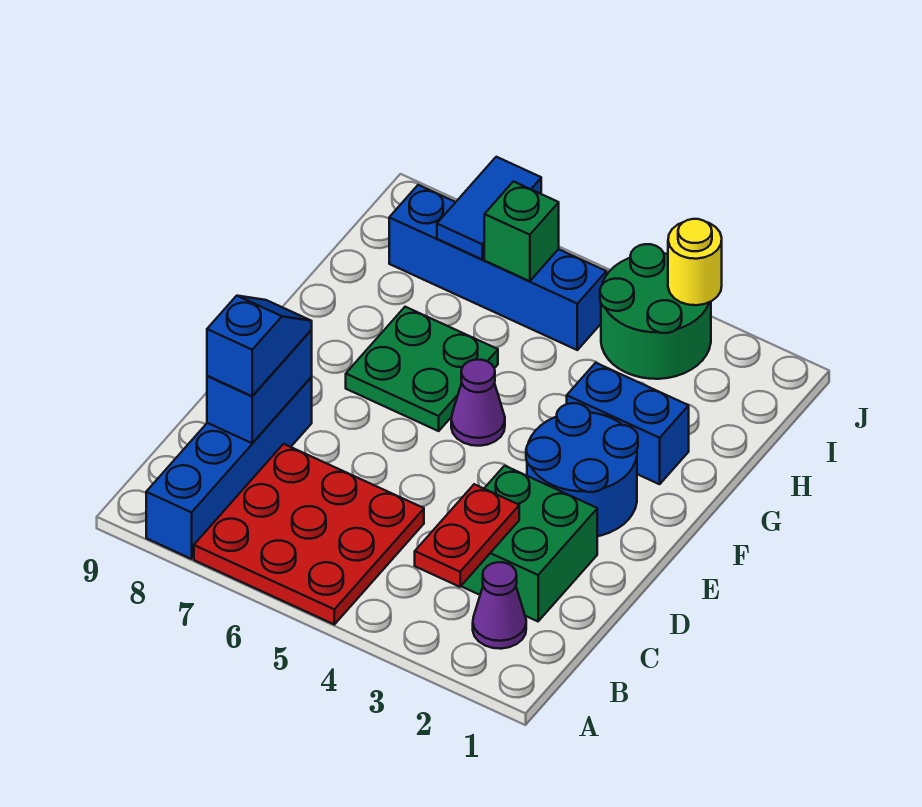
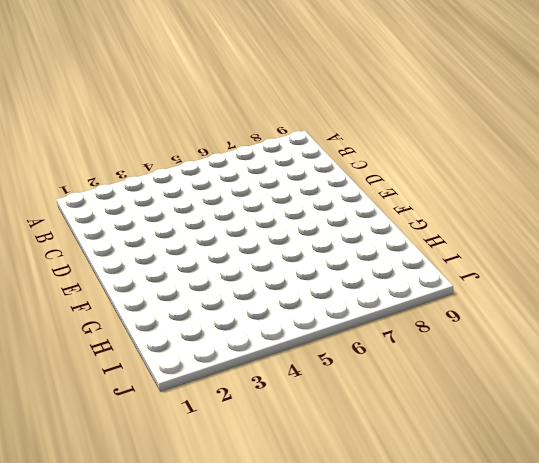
none -> red 3x3 plate [194,444,424,624]
none -> blue 1x4 brick [146,377,312,559]
none -> purple 1x1 cone [473,562,526,649]

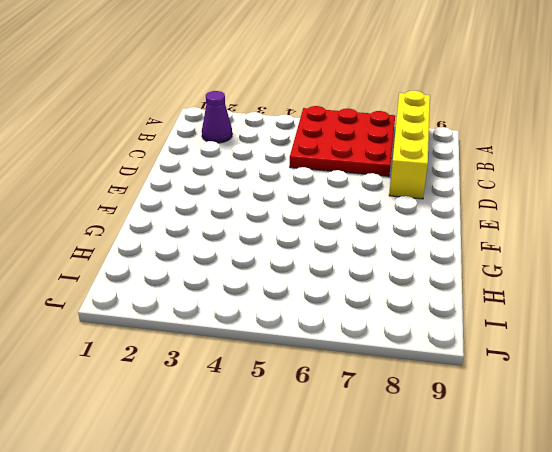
yellow 1x4 brick [389,91,430,199] -> blue 1x4 brick [146,377,312,559]
none -> green 2x2 brick [461,466,597,621]
none -> blue 2x2 round brick [526,403,638,536]
none -> purple 1x1 cone [451,360,505,446]

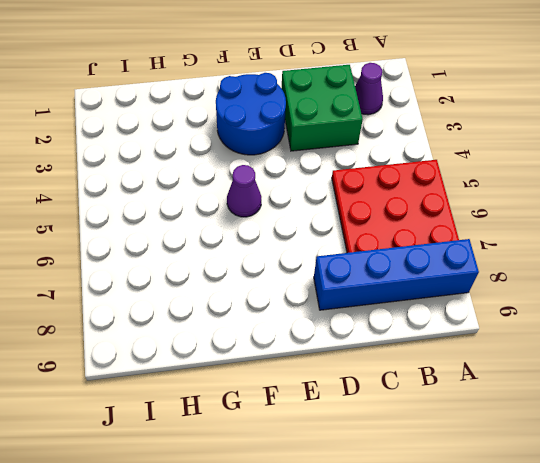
none -> green 2x2 plate [346,307,498,431]
none -> blue 1x2 brick [567,363,689,484]
none -> green 2x2 round brick [600,244,711,379]

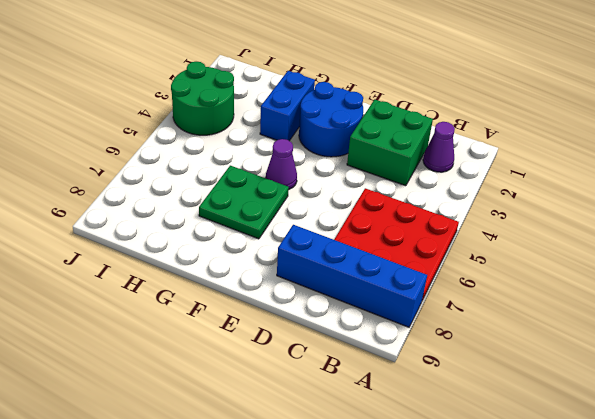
none -> blue 1x4 brick [389,185,606,350]
none -> red 1x2 plate [415,484,519,587]
none -> blue 1x2 brick [207,330,312,443]

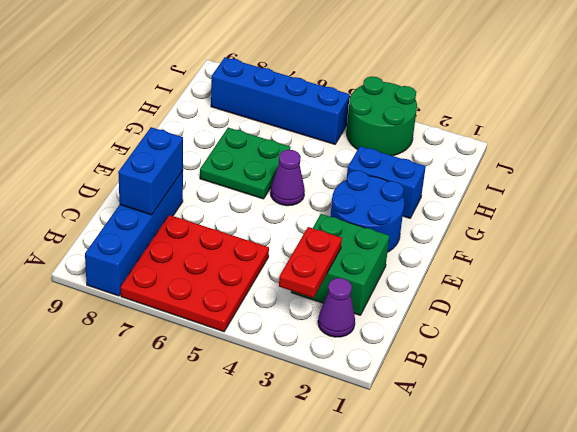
none -> green 1x1 brick [484,182,559,281]
none -> blue 1x2 tile [437,157,541,259]
none -> yellow 1x1 round brick [668,219,722,305]

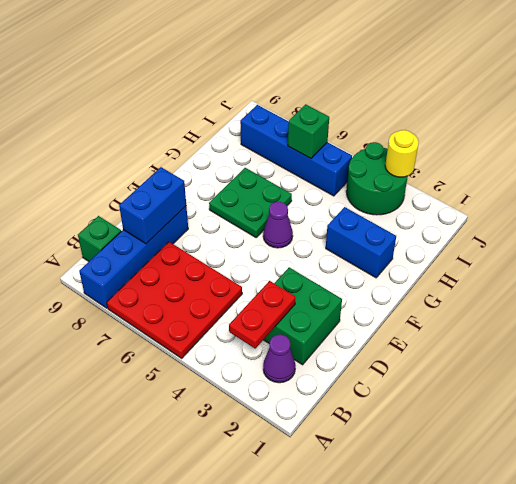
green 1x1 brick [78,216,121,261] -> none
none -> blue 2x2 round brick [526,403,638,536]
none -> blue 1x2 tile [437,157,541,259]
none -> blue 1x2 slope [207,296,312,396]

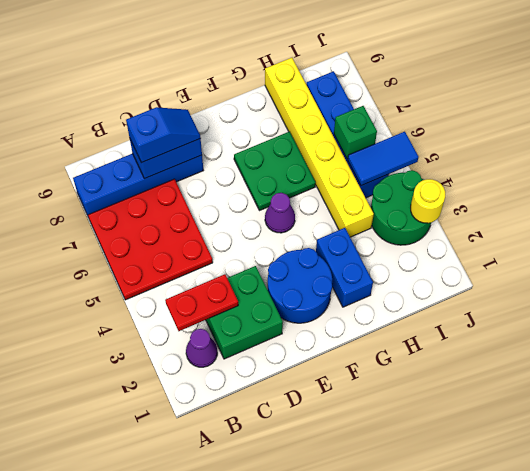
yellow 1x6 brick [265,58,374,237] -> none
blue 1x2 tile [348,132,419,186] -> blue 1x2 tile moved to [437,157,541,259]

